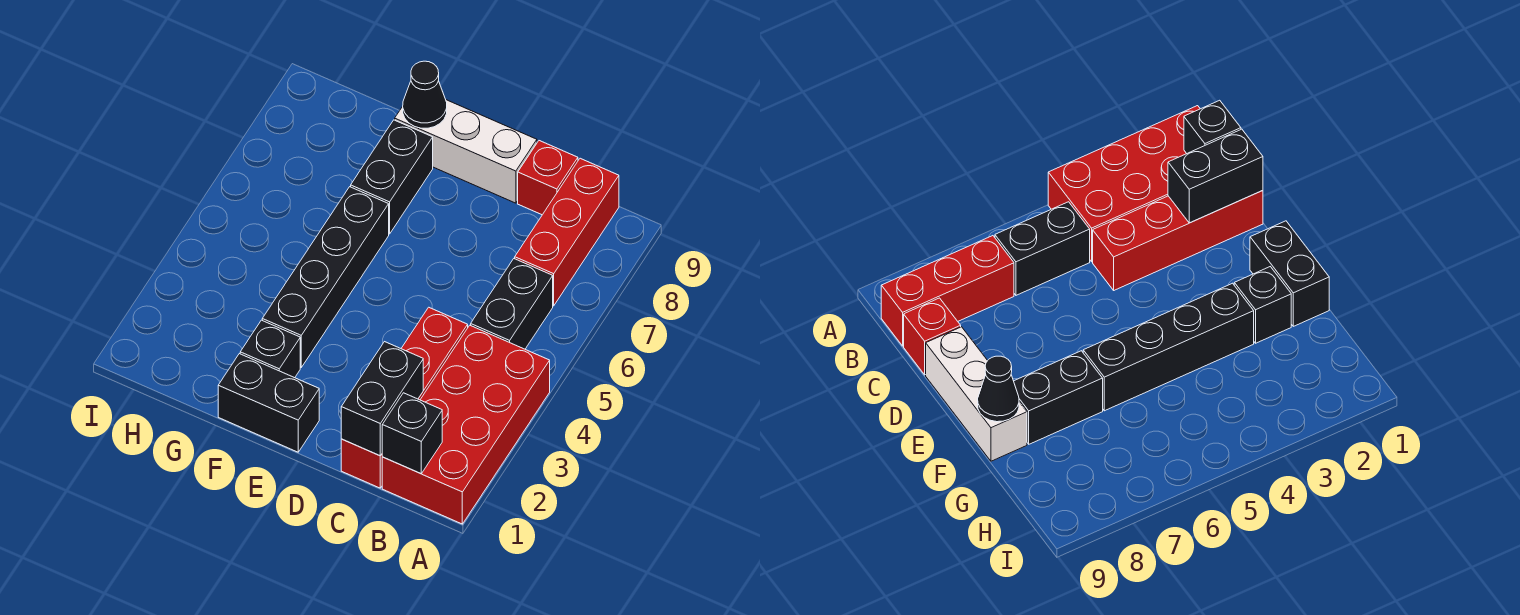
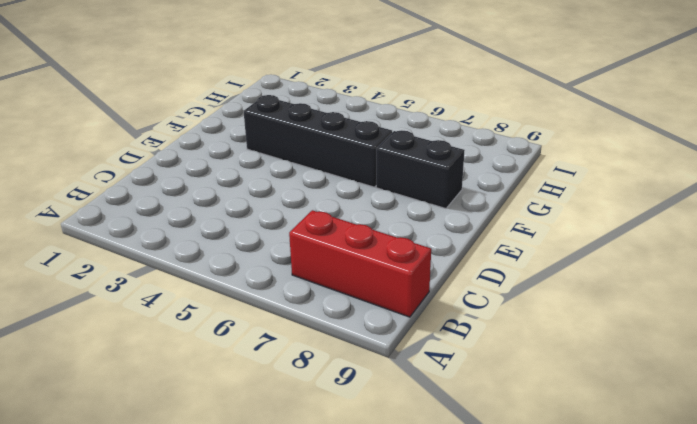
none -> red 2x4 brick [382,325,550,524]
none -> black 1x2 brick [471,259,553,349]
none -> red 1x4 brick [341,307,468,488]

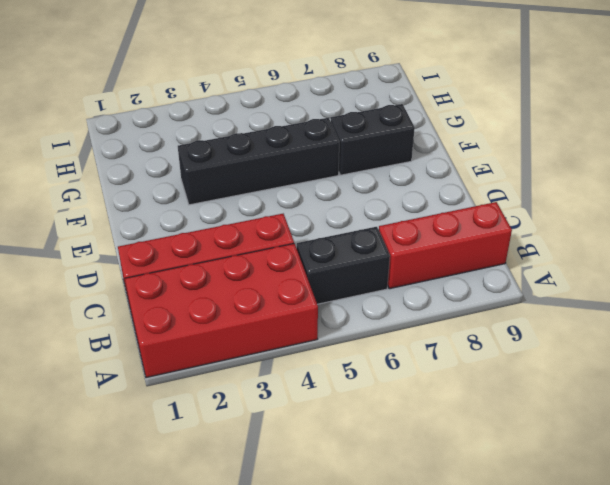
none -> red 1x1 brick [518,141,578,215]
none -> white 1x3 brick [395,100,537,203]
none -> black 1x2 brick [218,354,319,452]

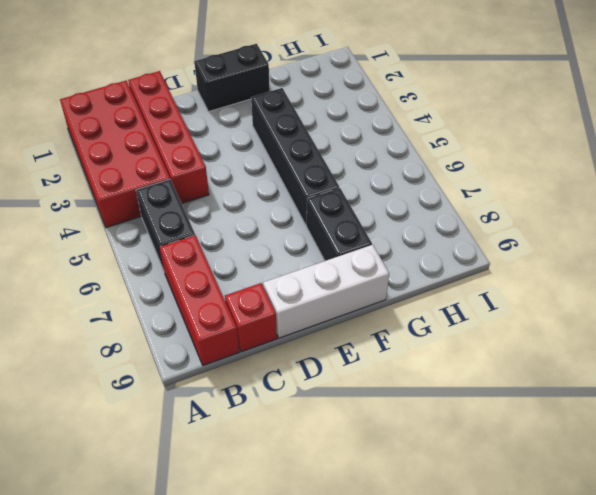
none -> black 1x1 brick [240,320,300,378]
none -> black 1x1 brick [382,393,442,474]
none -> black 1x2 brick [341,342,423,456]

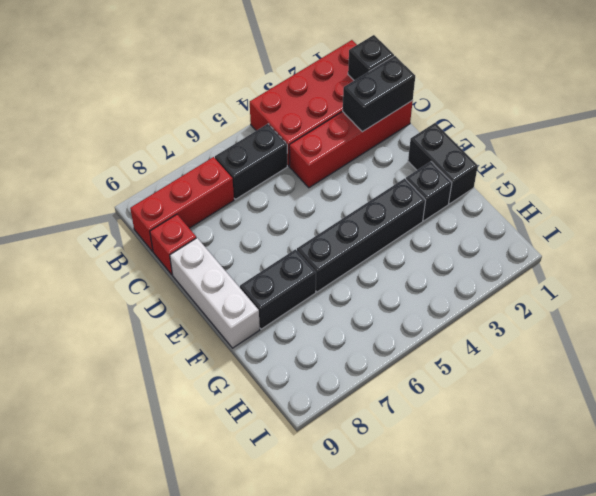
none -> black 1x1 cone [403,61,447,128]

